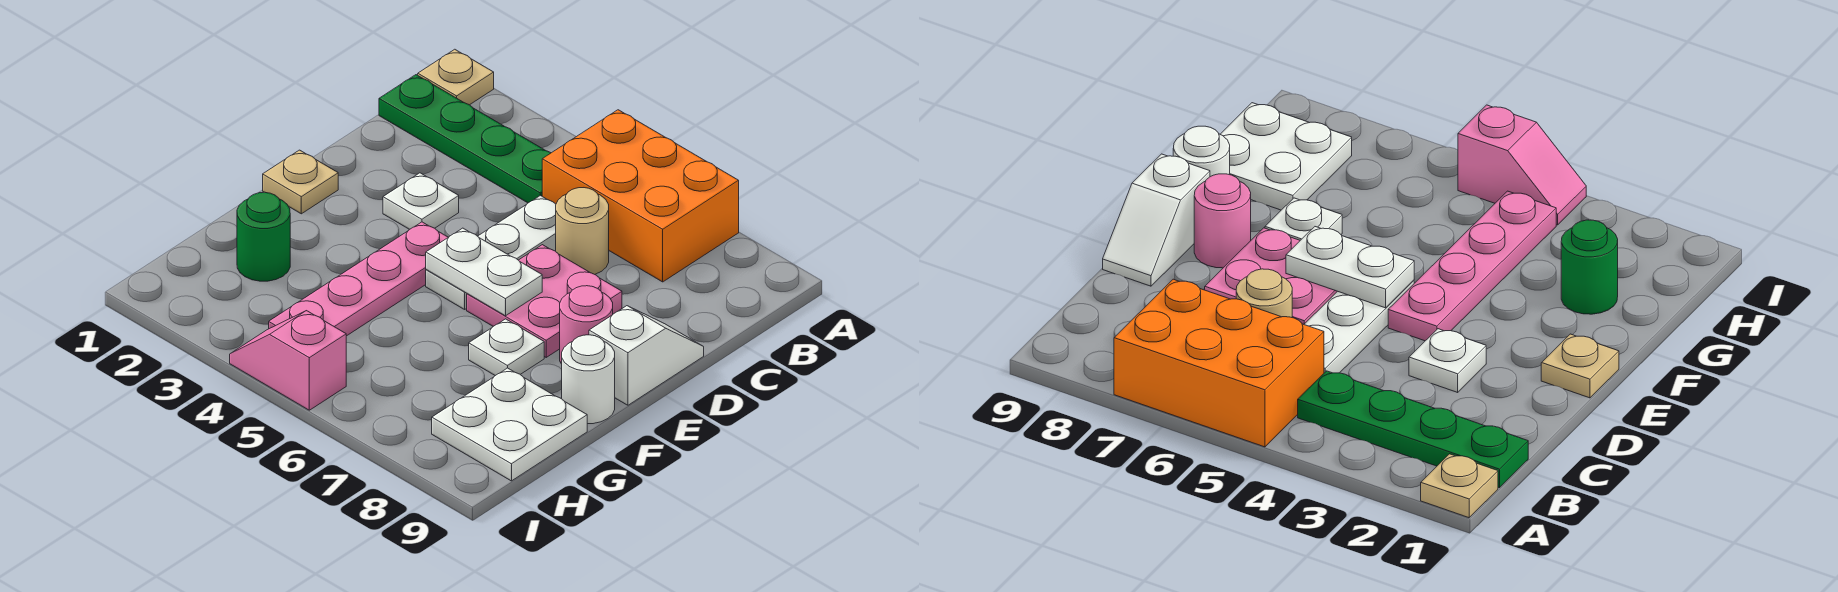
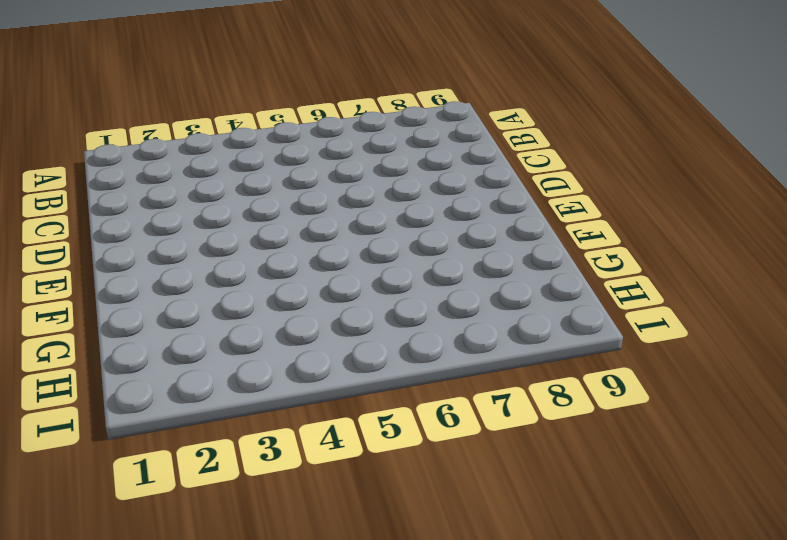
none -> tan 1x1 plate [418,49,494,105]
none -> orange 2x3 brick [542,110,739,282]
none -> green 1x4 plate [379,75,550,203]

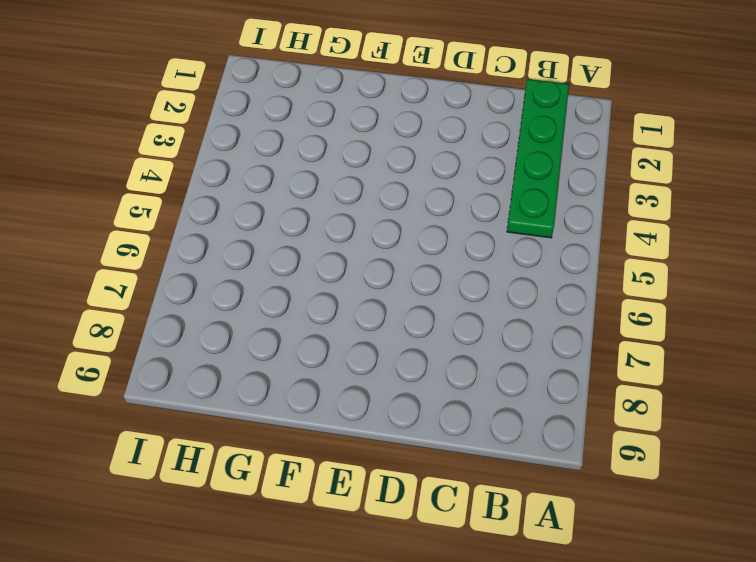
none -> tan 1x1 plate [418,49,494,105]
none -> orange 2x3 brick [542,110,739,282]
none -> white 1x3 plate [426,195,556,309]

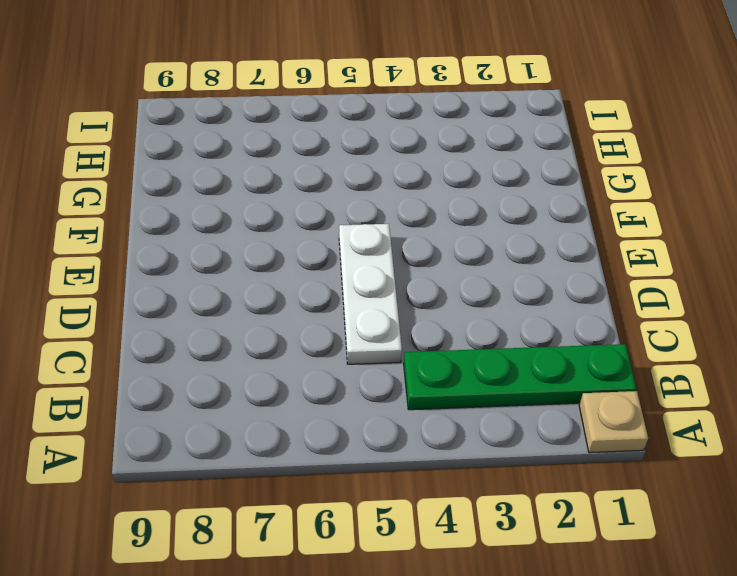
none -> orange 2x3 brick [542,110,739,282]
none -> tan 1x1 round brick [556,188,609,274]
none -> white 1x1 plate [383,173,459,229]

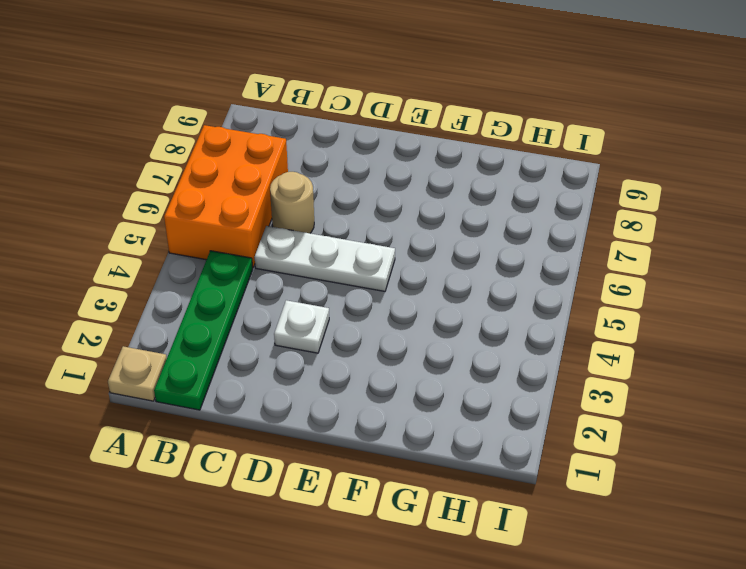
none -> pink 2x2 plate [467,245,622,357]
none -> white 1x2 slope [589,306,704,405]
none -> tan 1x1 plate [263,150,338,214]

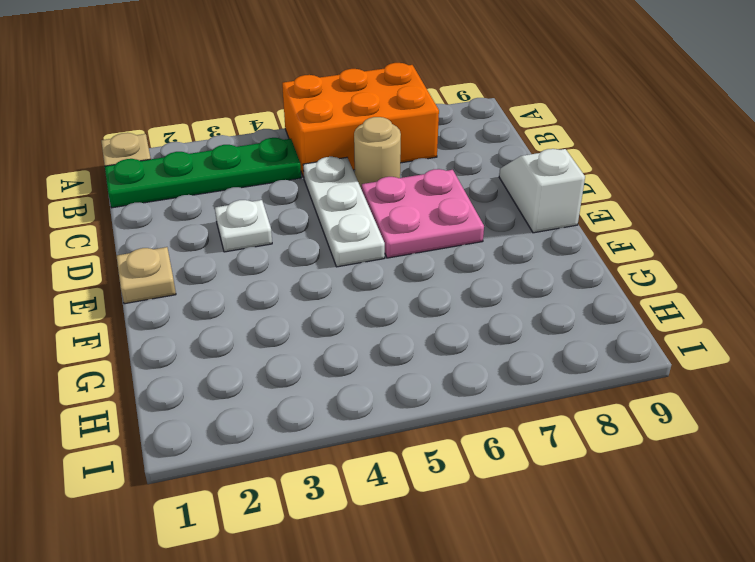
none -> pink 1x4 plate [269,222,448,336]
none -> pink 1x1 round brick [560,286,613,364]
none -> white 1x1 plate [469,319,544,376]

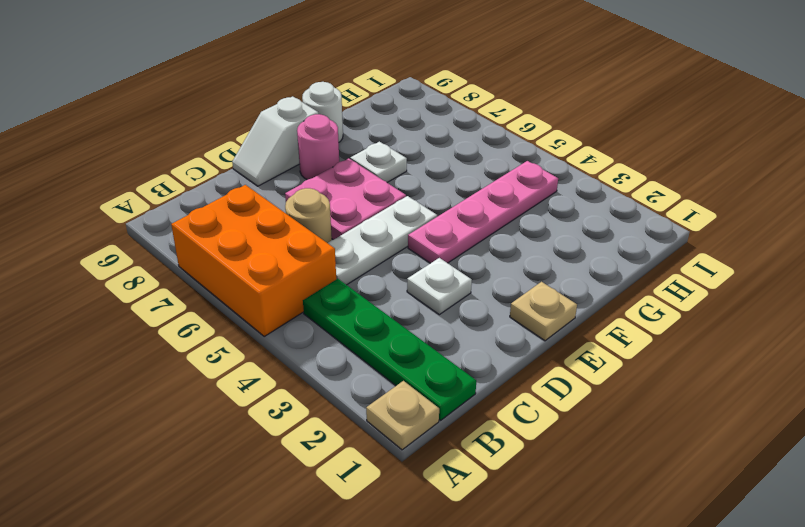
none -> green 1x1 round brick [237,192,290,281]
none -> white 2x2 plate [432,368,587,481]
none -> pink 1x2 slope [230,311,346,410]

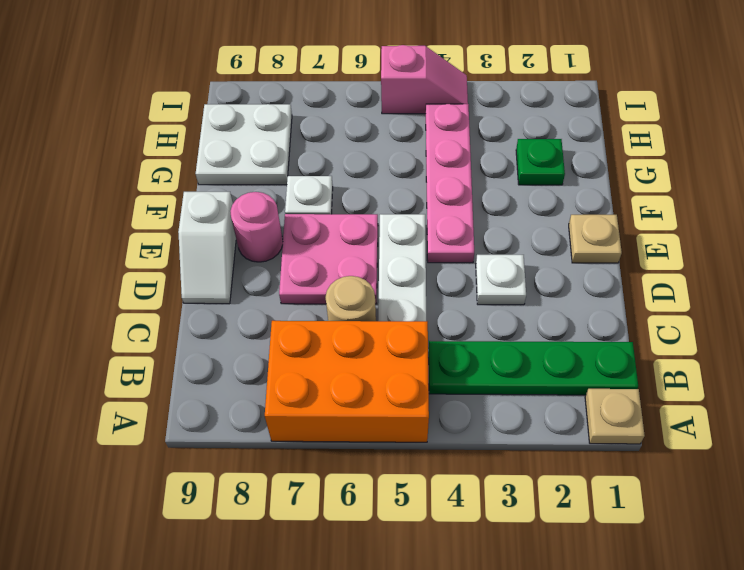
green 1x1 plate [516,139,565,185] -> green 1x1 round brick [237,192,290,281]
none -> white 1x1 round brick [562,335,615,424]
none -> white 1x2 plate [426,228,542,316]

